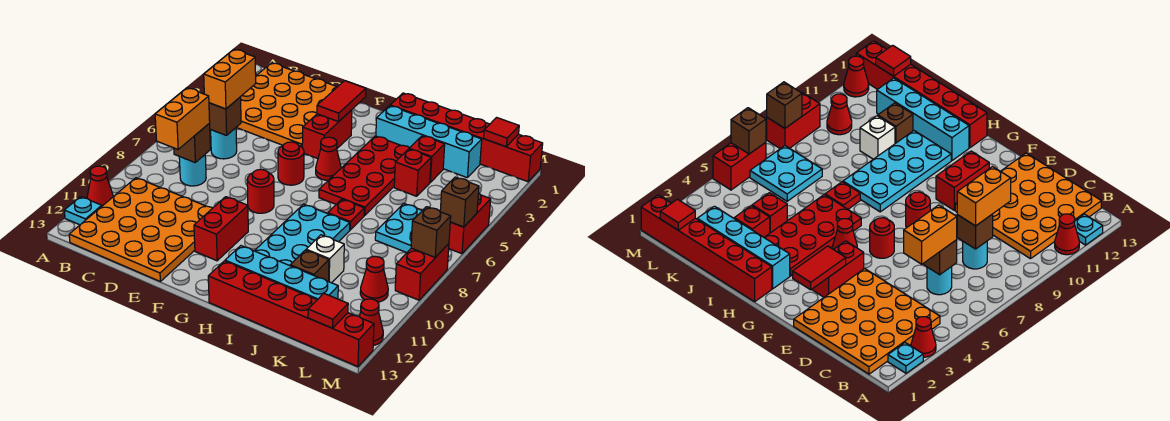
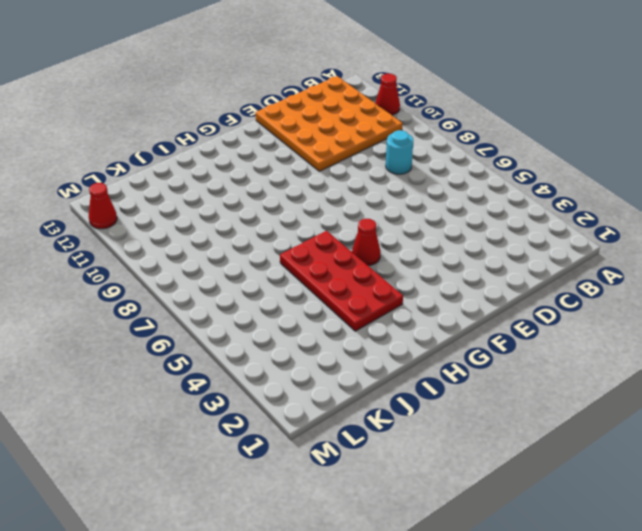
none -> cyan 1x1 plate [888,343,923,373]
none -> red 1x1 cone [911,317,936,357]
none -> cyan 1x1 plate [64,197,102,225]
none -> orange 4x4 plate [236,63,337,147]

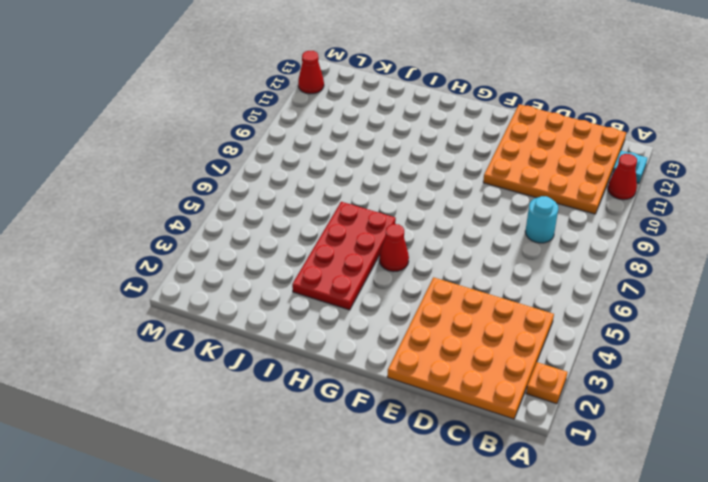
orange 1x1 plate [526,362,567,404] -> cyan 1x1 plate [888,343,923,373]
none -> red 1x1 cone [911,317,936,357]
none -> cyan 1x1 round brick [211,128,237,159]
none -> red 1x2 brick [302,110,352,159]
none -> red 1x1 round brick [278,142,304,185]

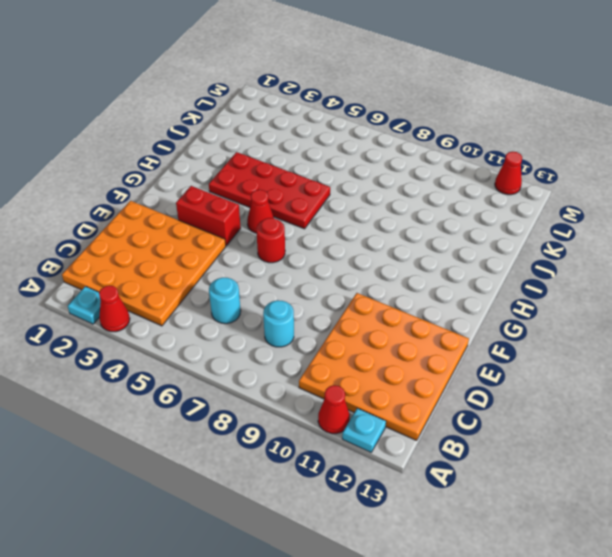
none -> red 1x1 round brick [247,169,274,213]
none -> red 1x2 brick [194,197,248,261]
none -> red 1x6 brick [390,93,543,182]
none -> cyan 1x4 brick [376,106,482,177]

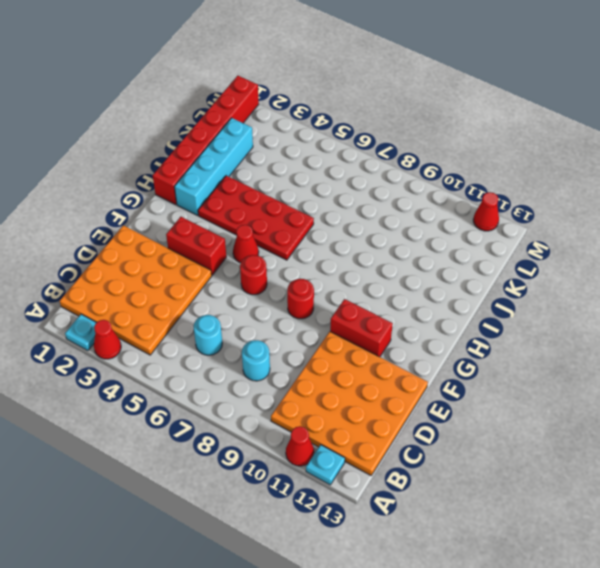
none -> cyan 2x4 plate [255,204,350,266]
none -> cyan 1x4 brick [225,246,338,300]
none -> red 1x6 brick [208,261,374,367]
none -> red 1x1 plate [328,199,364,230]

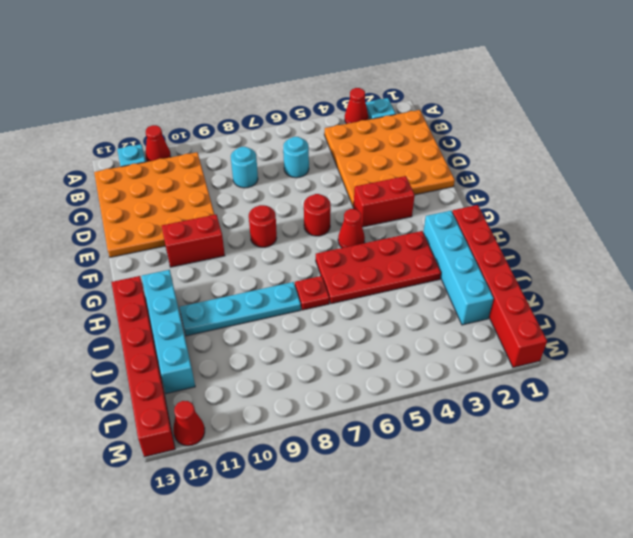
cyan 1x4 plate [179,282,301,336] -> cyan 2x4 plate [255,204,350,266]
none -> red 1x1 brick [409,136,445,182]
none -> red 1x1 brick [394,149,431,196]
none -> white 1x1 brick [306,235,344,283]
none -> brown 1x1 brick [290,250,329,281]

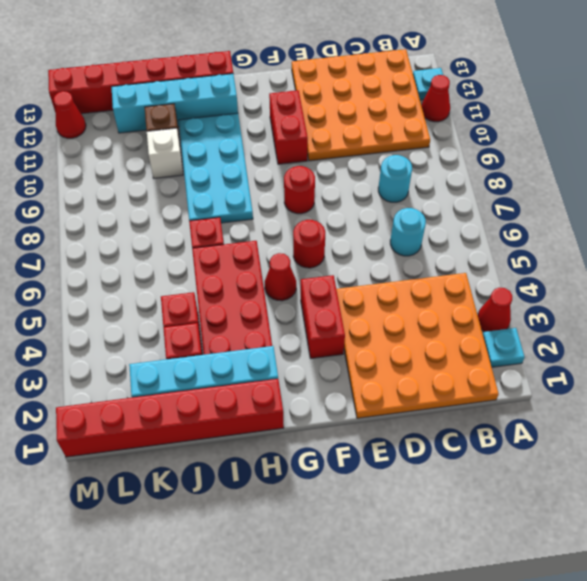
none -> cyan 2x2 plate [375,203,422,253]
none -> red 1x1 cone [360,256,388,302]
none -> red 1x2 brick [449,193,491,254]
none -> red 1x2 brick [395,244,449,300]

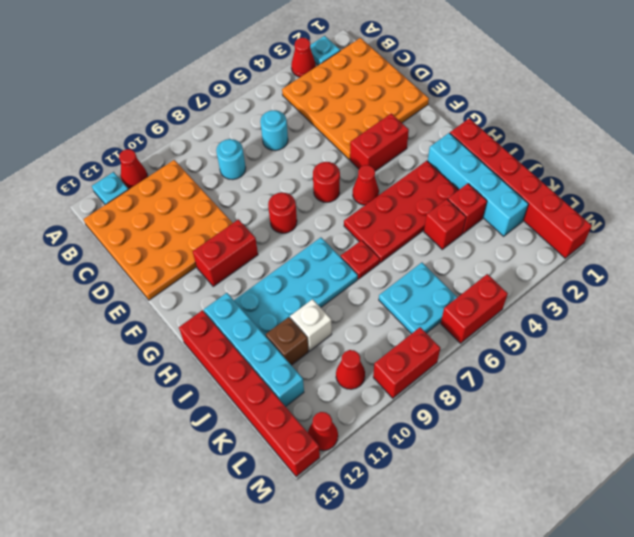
none -> brown 1x1 brick [209,97,241,135]
none -> brown 1x1 brick [174,124,210,162]
none -> red 1x2 tile [317,81,366,122]
none -> red 1x1 tile [484,118,519,147]

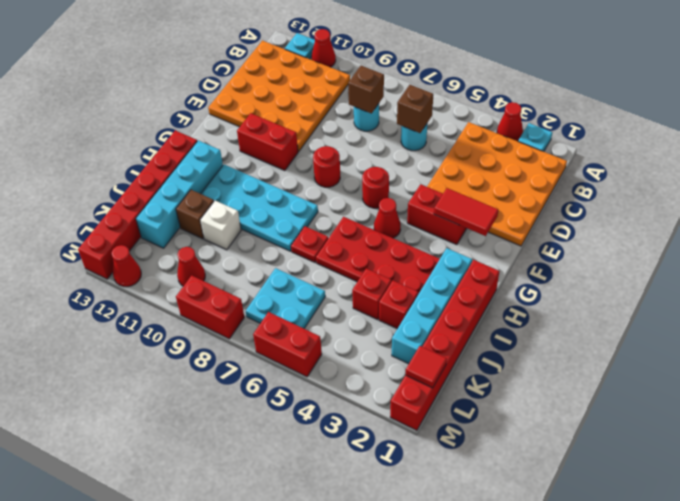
none -> red 1x1 tile [308,293,348,328]
none -> brown 1x1 brick [440,177,479,227]
none -> brown 1x1 brick [411,207,451,257]
none -> orange 1x2 brick [204,49,256,109]

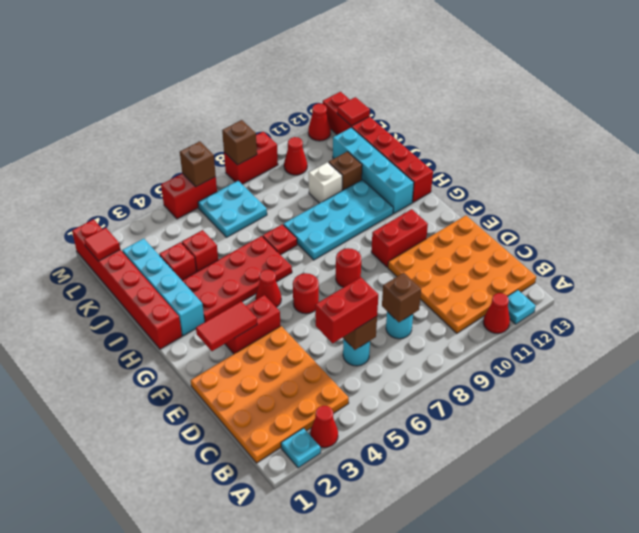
red 1x2 brick [315,277,378,343] -> orange 1x2 brick [204,49,256,109]
none -> orange 1x2 brick [155,88,210,149]

